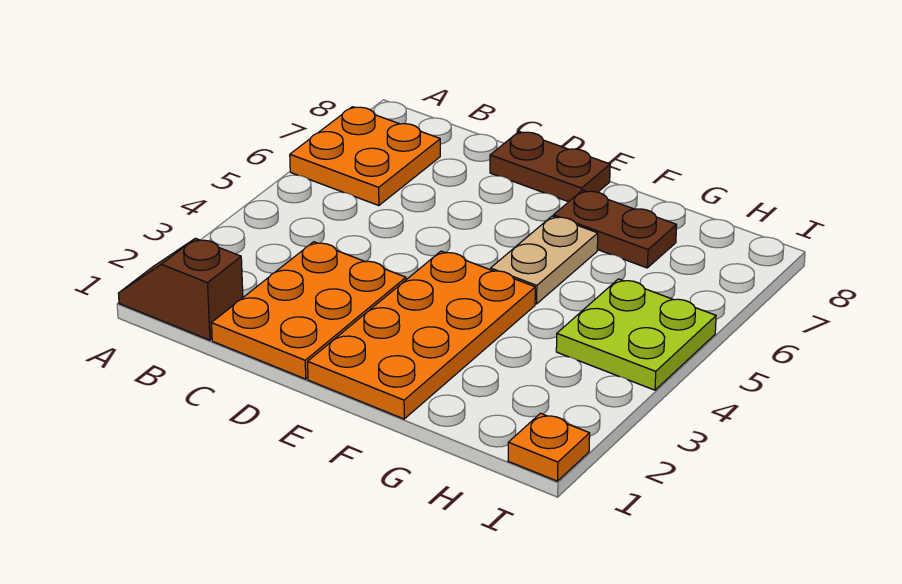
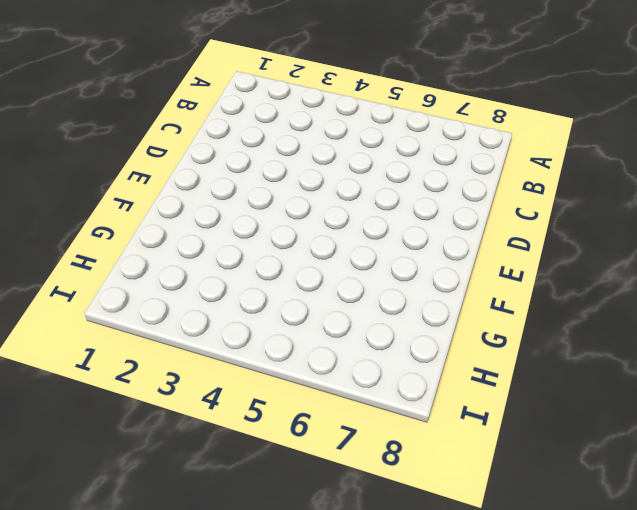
none -> brown 1x2 slope [118,238,243,340]
none -> orange 2x2 plate [290,107,440,206]

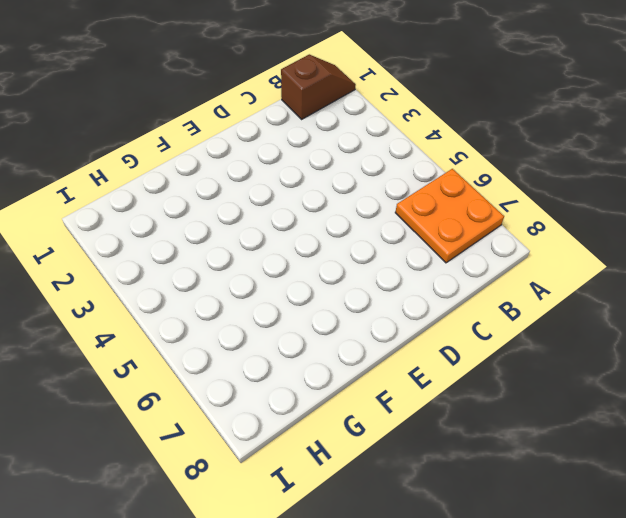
none -> orange 2x3 plate [212,242,406,379]
none -> brown 1x2 plate [490,132,610,202]

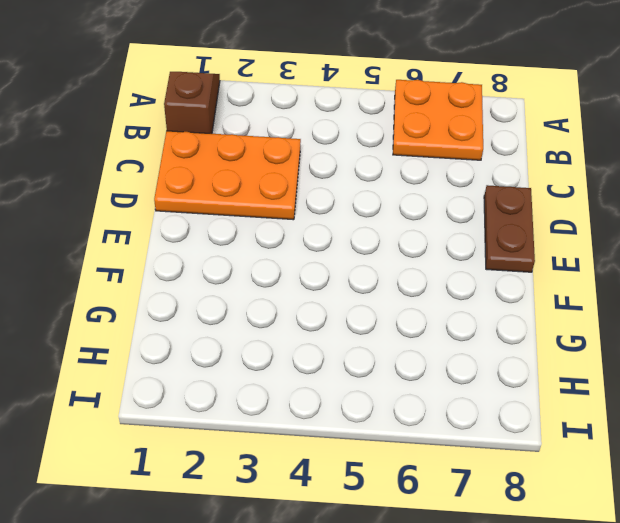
none -> orange 2x4 plate [308,251,535,419]
none -> tan 1x2 plate [491,216,598,304]

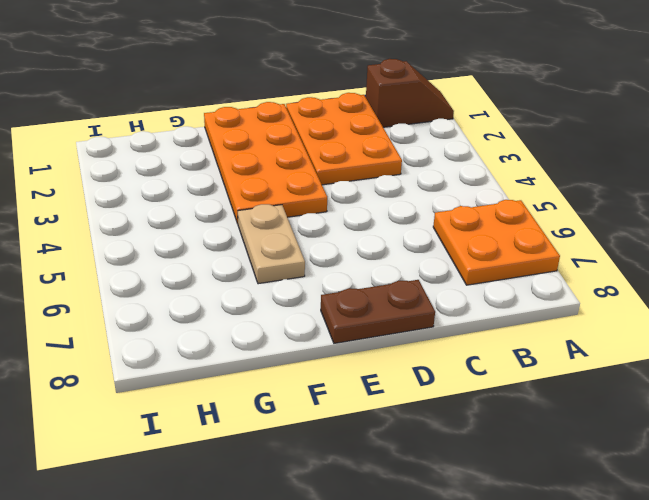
none -> brown 1x2 plate [553,190,677,268]
none -> lime 2x2 plate [556,279,716,390]

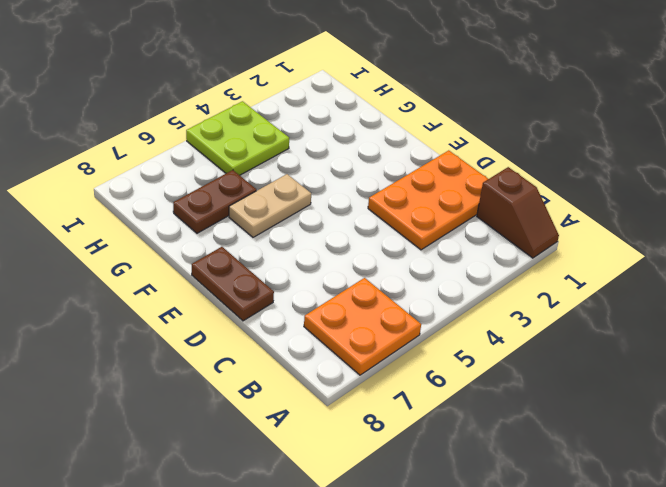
brown 1x2 plate [173,170,257,233] -> brown 1x2 plate turned to [553,190,677,268]
none -> orange 2x4 plate [308,251,535,419]
none -> orange 1x1 plate [508,413,590,481]

